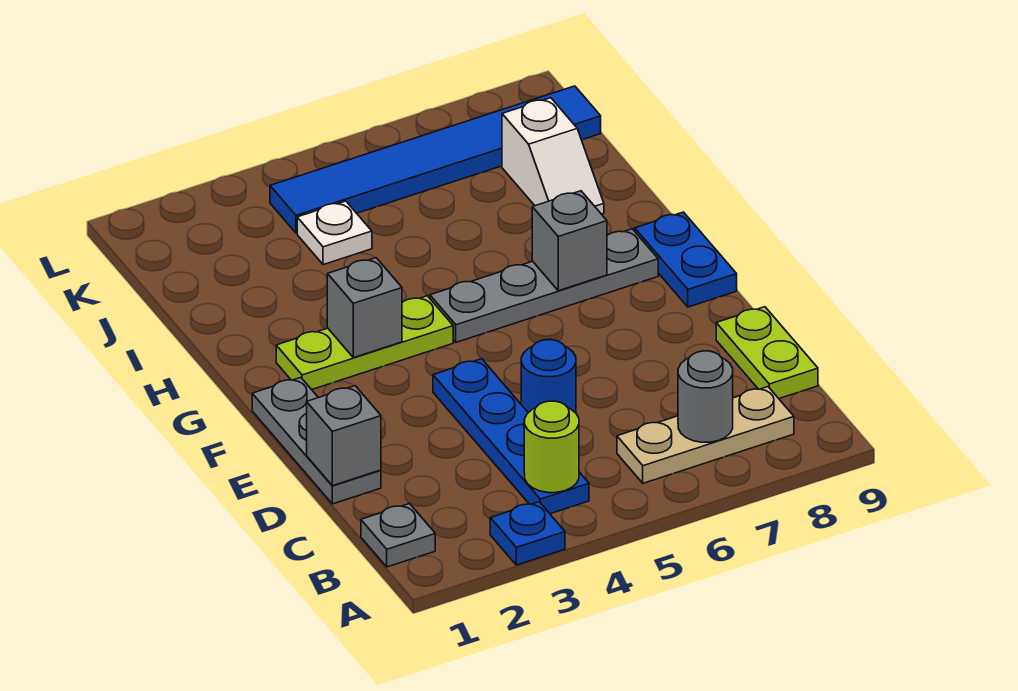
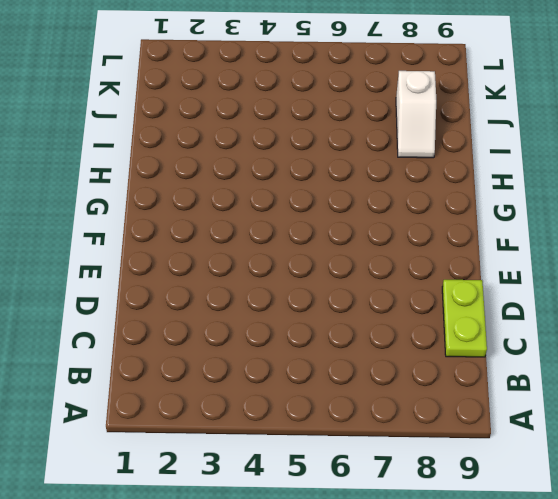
none -> blue 1x1 plate [490,502,565,565]
none -> grey 1x1 plate [361,504,435,567]
none -> blue 1x4 plate [433,359,589,514]

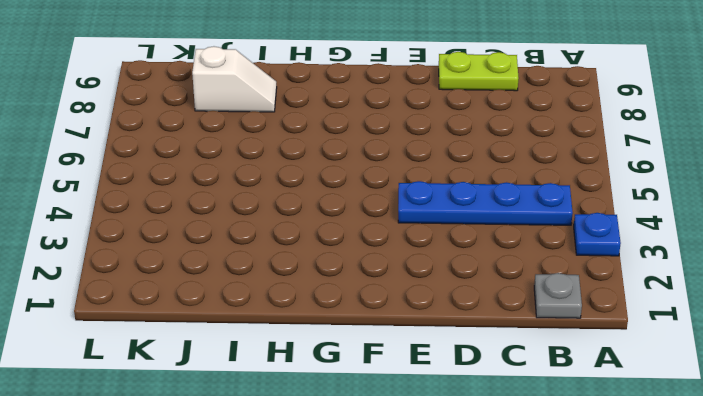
none -> tan 1x3 plate [617,387,794,483]
none -> grey 1x3 plate [252,378,381,504]
none -> blue 1x1 round brick [521,340,576,413]

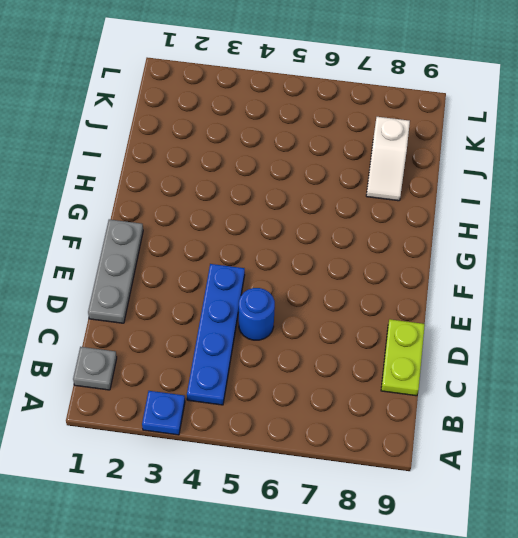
none -> tan 1x3 plate [617,387,794,483]
none -> blue 1x2 plate [635,212,737,307]
none -> lime 1x3 plate [276,296,453,390]

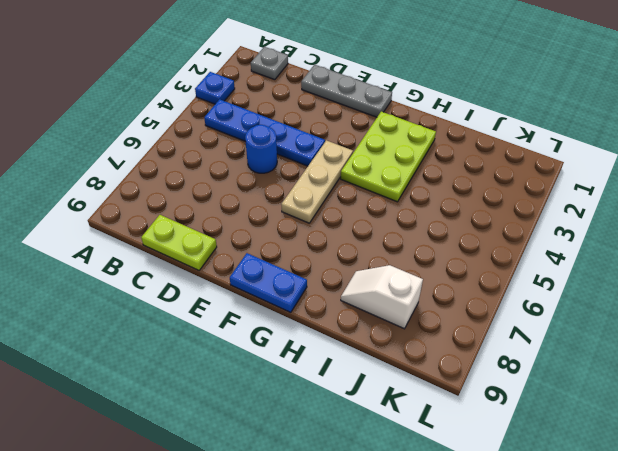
tan 1x3 plate [281,140,353,223] -> tan 1x3 plate moved to [617,387,794,483]
lime 2x3 plate [341,112,436,202] -> lime 1x3 plate [276,296,453,390]
none -> grey 1x4 plate [430,229,658,342]
none -> white 1x1 plate [297,201,372,265]
none -> blue 1x6 tile [270,86,601,233]

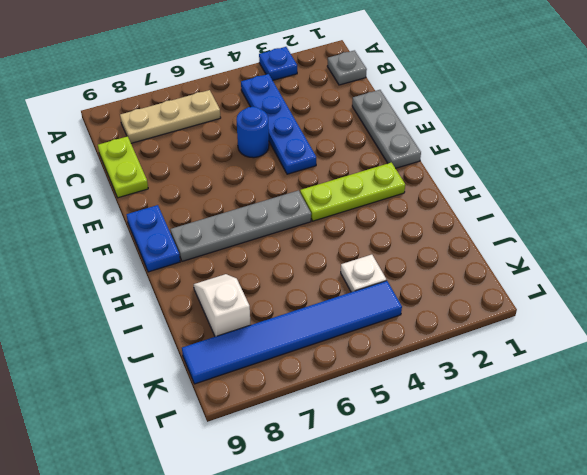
none -> lime 1x1 round brick [524,401,579,493]
none -> grey 1x1 round brick [678,351,733,442]
none -> grey 1x1 brick [307,386,381,486]

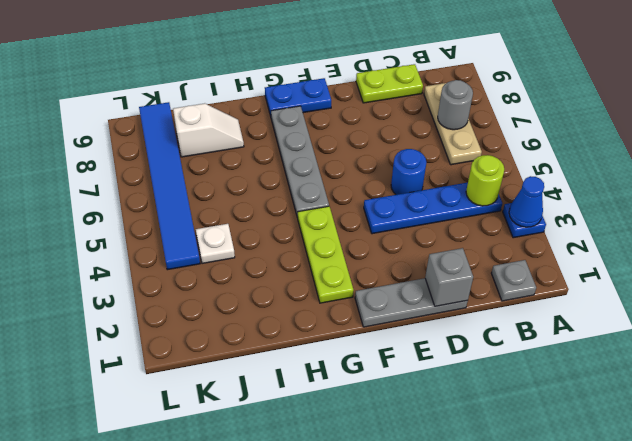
blue 1x1 cone [509,176,544,227] -> none
none -> grey 1x1 brick [327,258,402,358]
none -> grey 1x1 brick [532,191,607,291]

